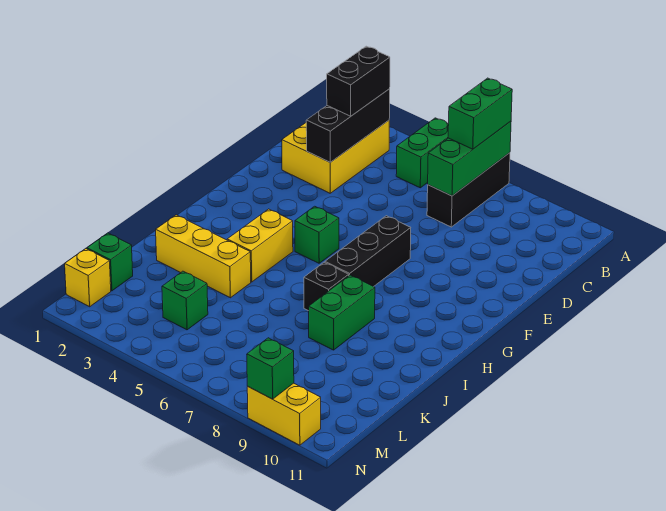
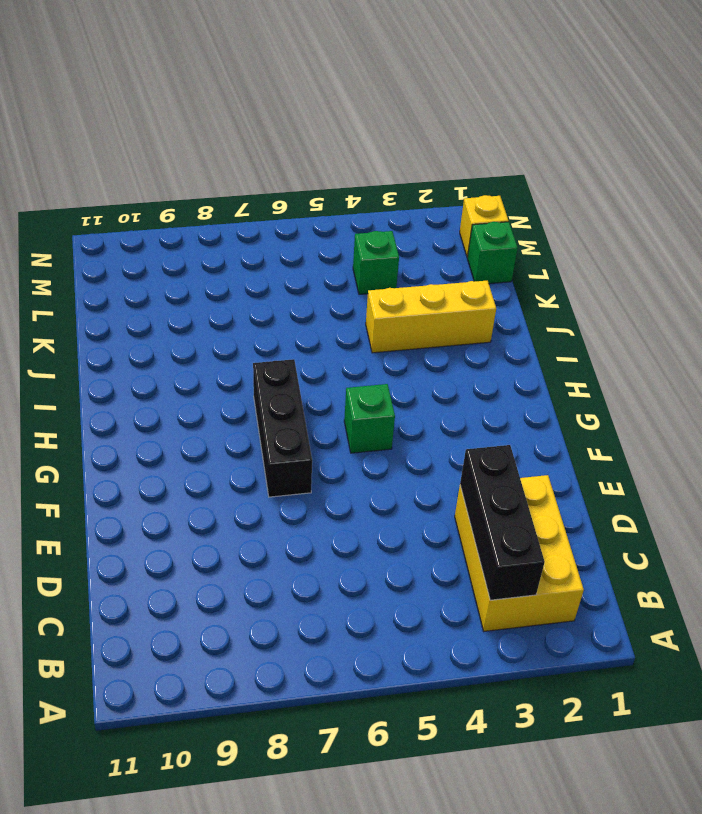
none -> green 1x2 brick [396,118,449,188]
none -> black 1x3 brick [427,153,510,227]
none -> yellow 1x2 brick [227,209,293,282]

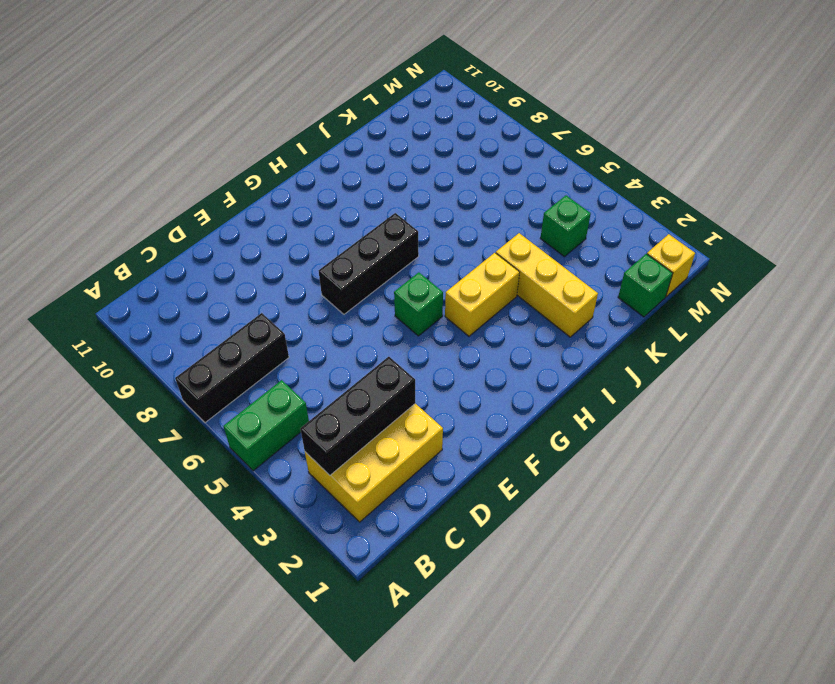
none -> black 1x1 brick [304,262,349,311]
none -> green 1x2 brick [309,275,375,350]
none -> yellow 1x2 brick [247,383,321,445]

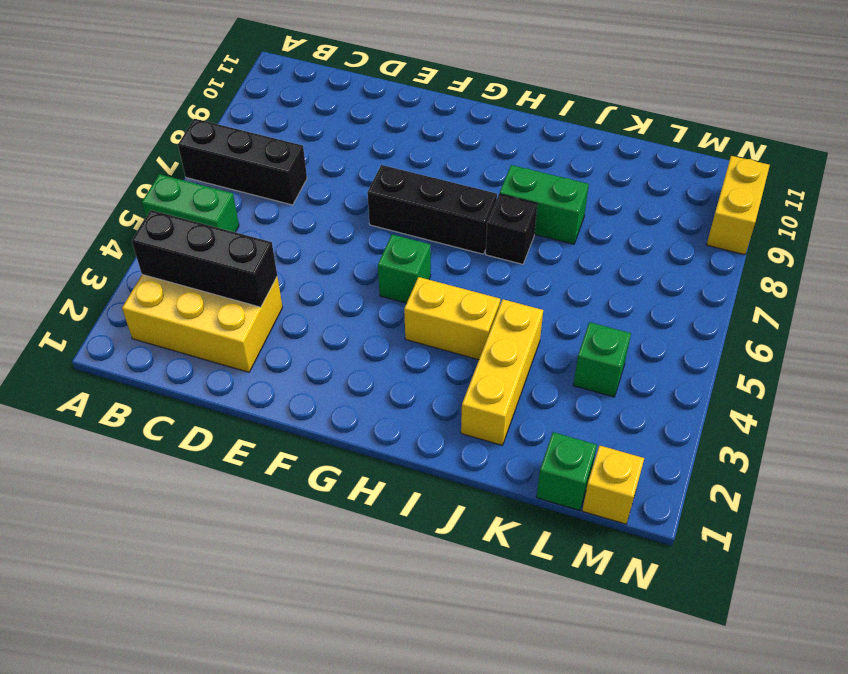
none -> green 1x3 brick [428,121,511,196]
none -> green 1x1 brick [247,338,294,399]
none -> green 1x2 brick [448,78,512,149]

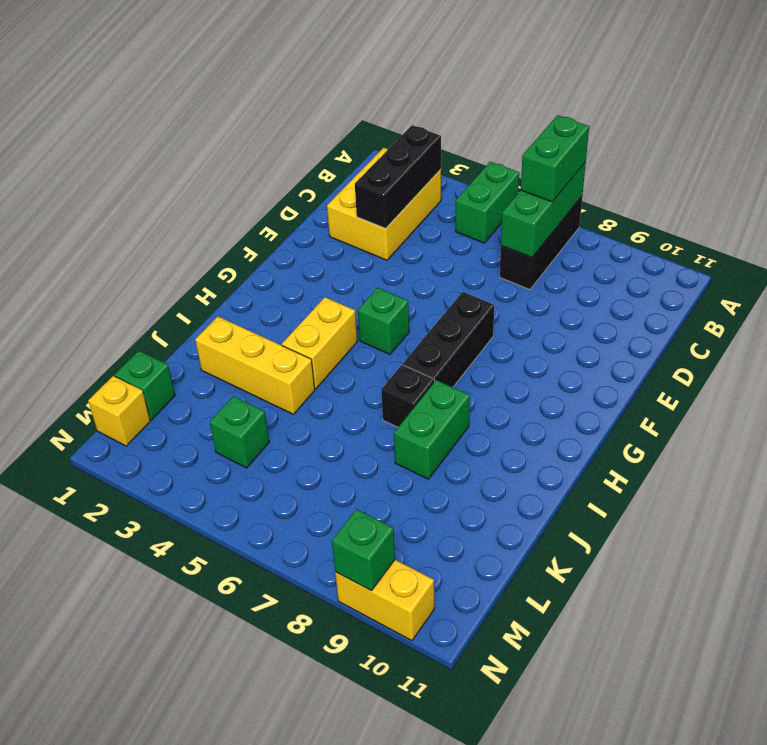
none -> black 1x2 brick [327,46,390,116]

